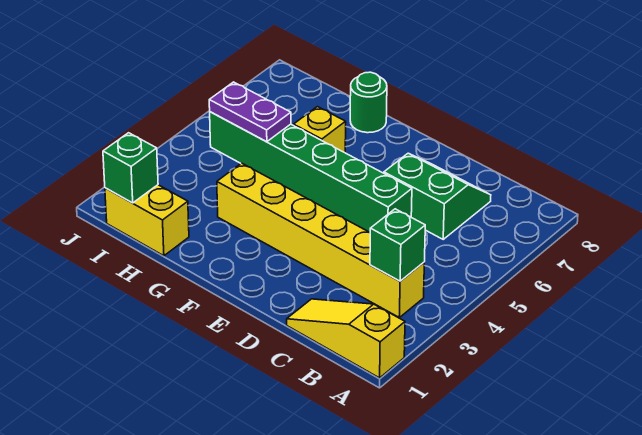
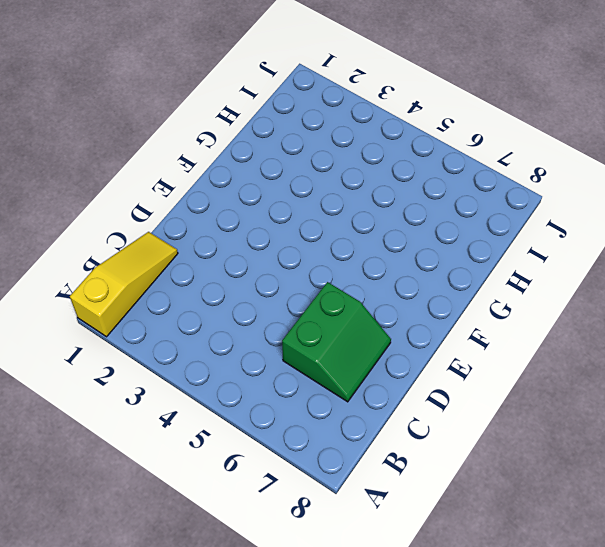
none -> yellow 1x6 brick [217,163,424,317]
none -> green 1x6 brick [210,112,412,232]

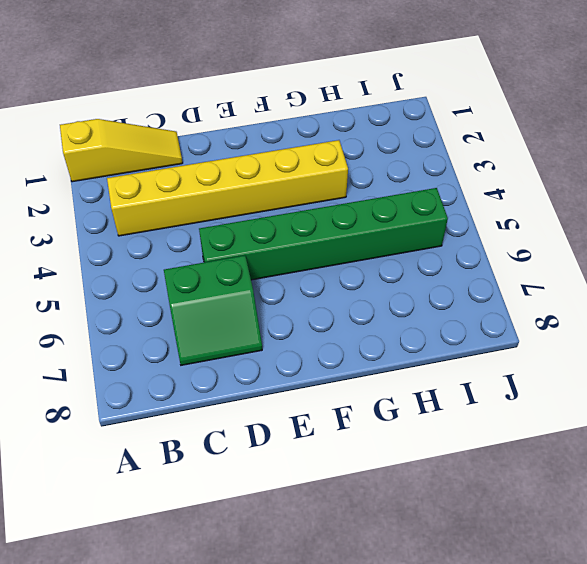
none -> yellow 1x1 brick [294,107,346,153]
none -> green 1x1 round brick [350,72,387,133]

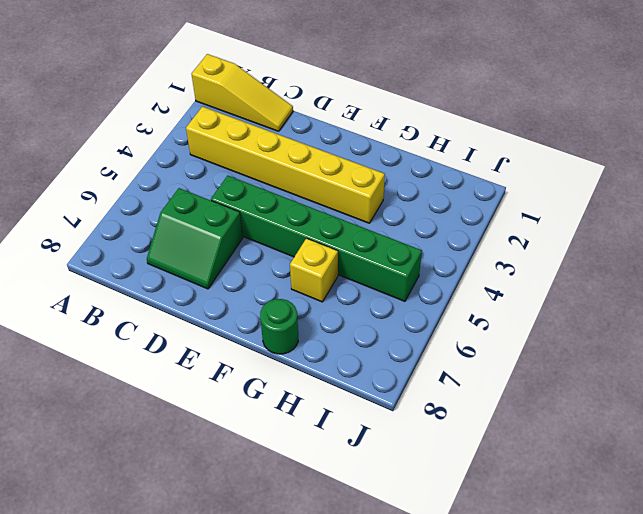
none -> yellow 1x2 brick [105,185,189,256]
none -> green 1x1 brick [370,209,425,281]

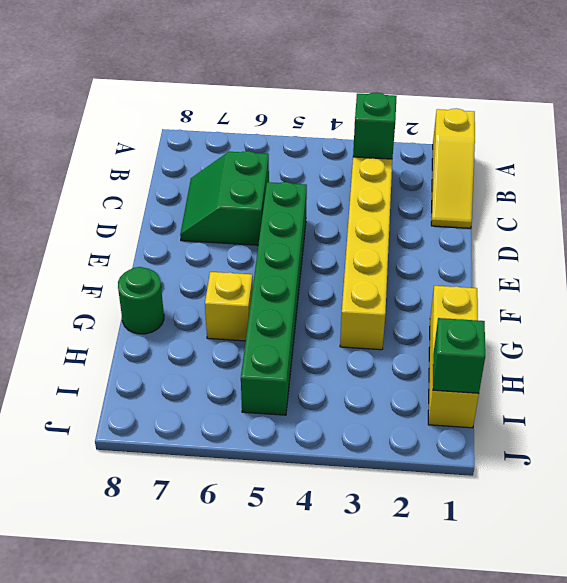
yellow 1x3 brick [428,286,479,428] -> yellow 1x2 brick [105,185,189,256]
none -> purple 1x2 plate [209,82,291,142]

